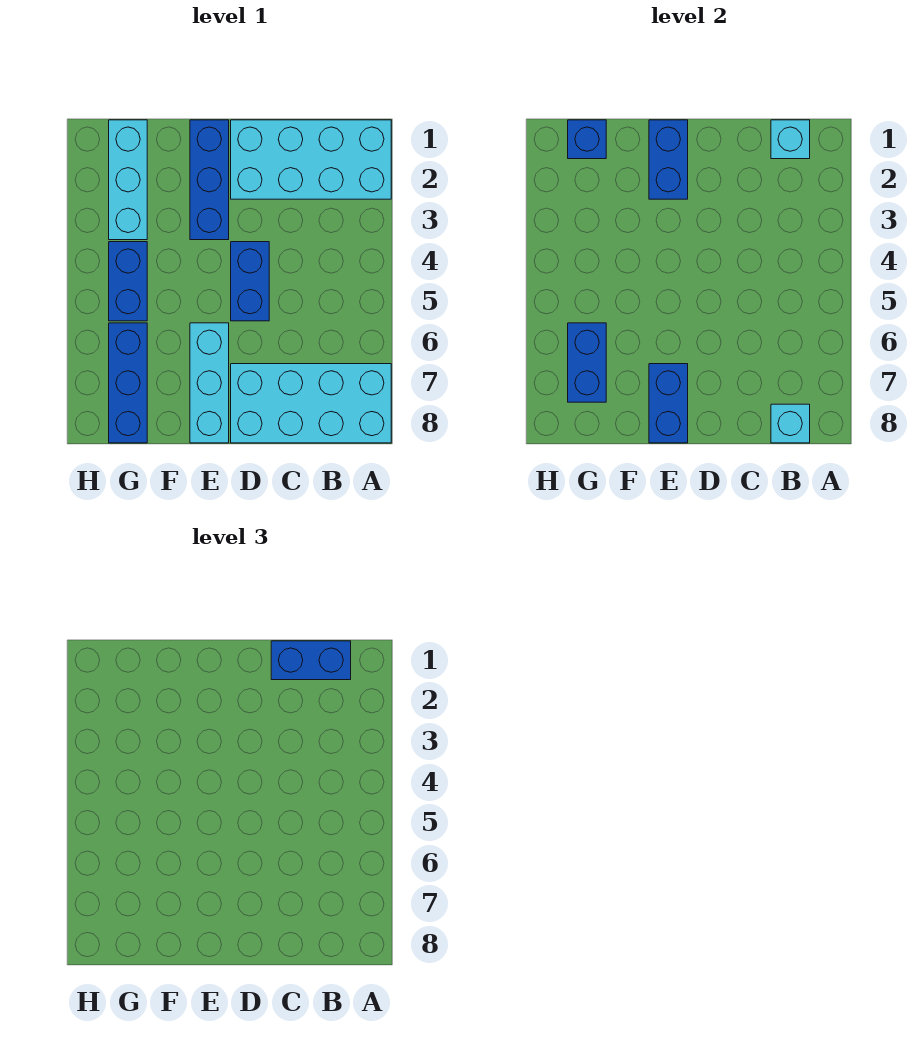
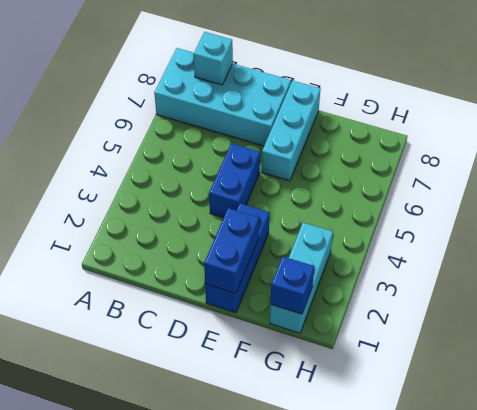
none -> cyan 2x4 brick [231,120,391,199]
none -> blue 1x2 brick [109,242,147,321]
none -> blue 1x3 brick [109,323,147,443]

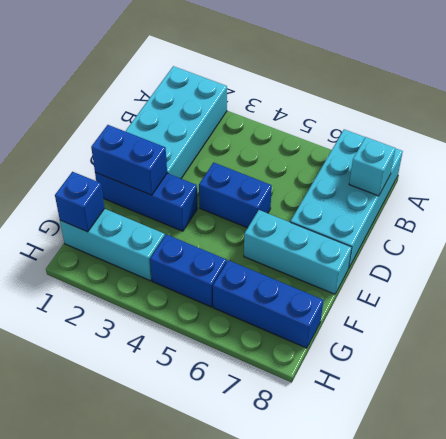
none -> cyan 1x1 brick [771,120,810,159]
none -> blue 1x2 brick [649,364,688,443]
none -> blue 1x2 brick [568,323,606,402]

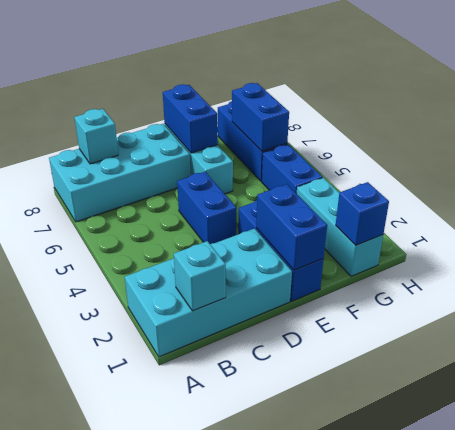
none -> blue 1x2 brick [271,641,351,680]

